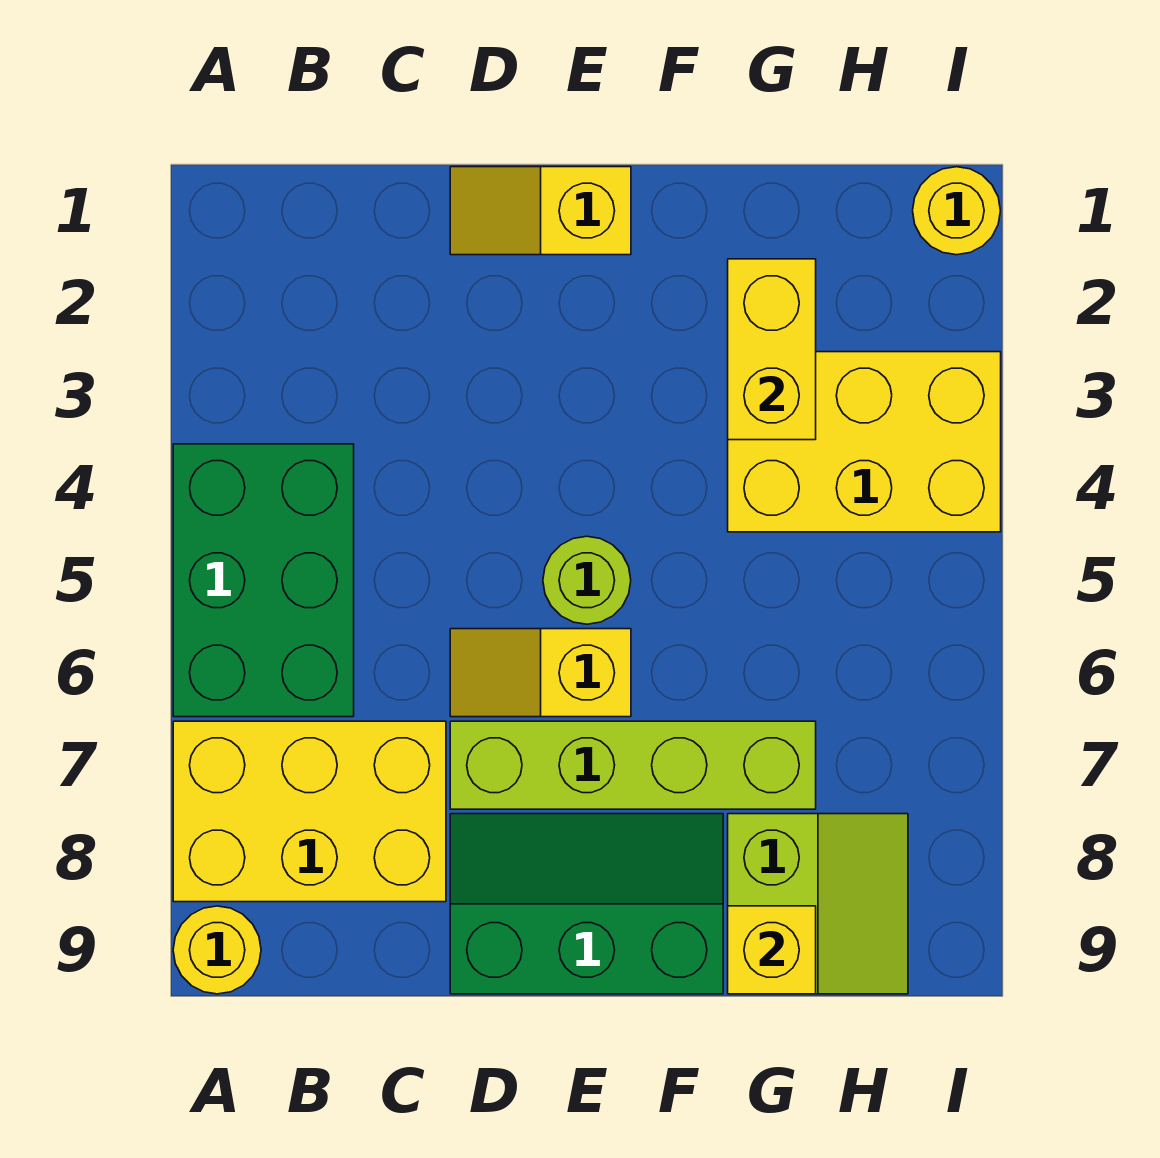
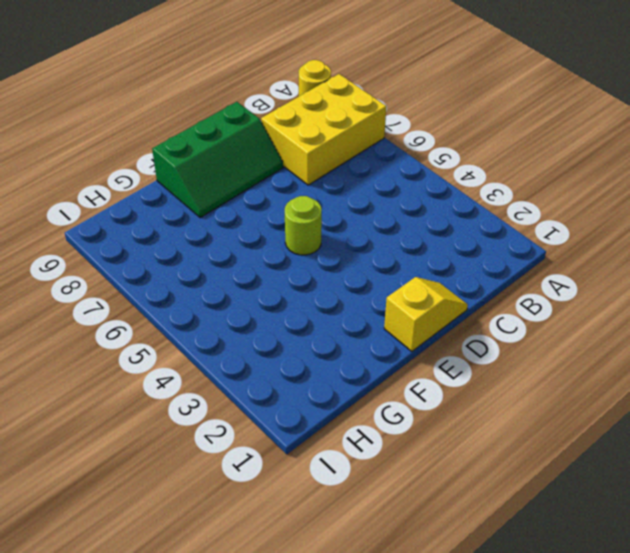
none -> green 2x3 brick [173,444,354,717]
none -> yellow 1x2 slope [450,629,631,717]
none -> lime 1x4 brick [450,721,816,809]

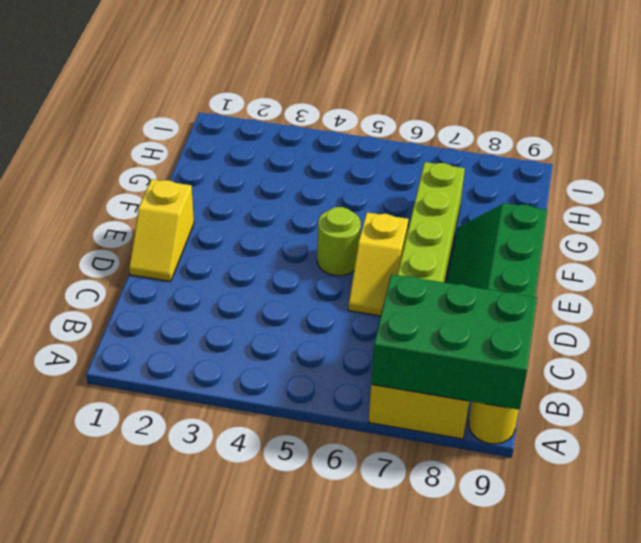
green 2x3 brick [371,274,537,409] -> green 2x3 brick moved to [173,444,354,717]
none -> yellow 2x3 brick [728,352,1001,532]
none -> lime 2x2 slope [728,814,908,994]
none -> yellow 1x1 round brick [913,167,1000,255]

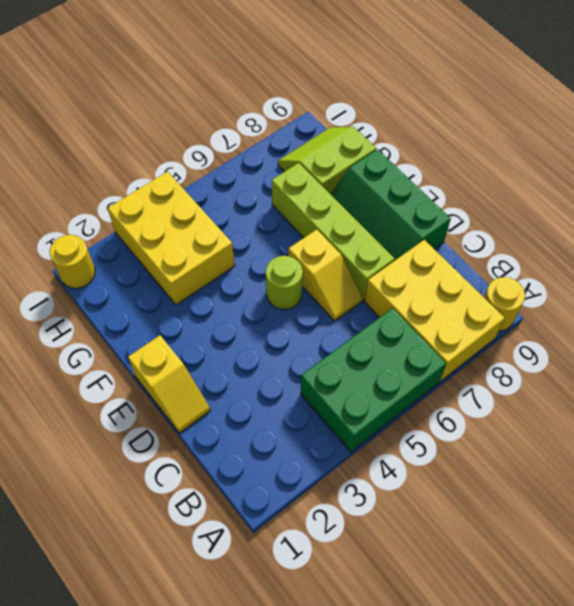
none -> yellow 1x2 brick [728,259,816,440]
none -> yellow 1x1 brick [728,906,816,994]

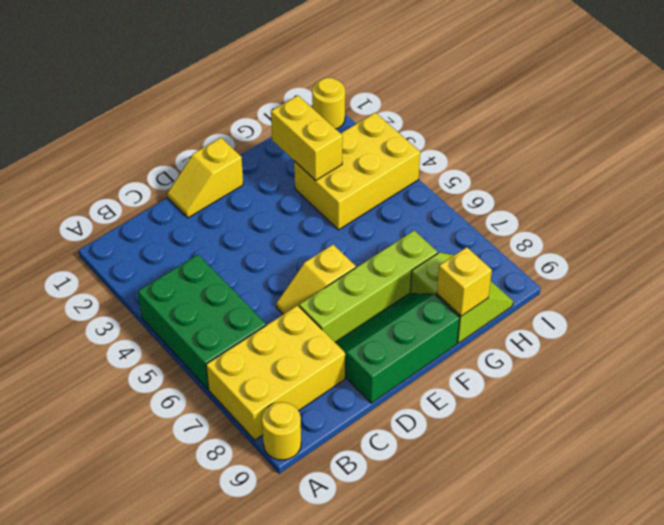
none -> lime 1x1 round brick [543,536,631,624]

